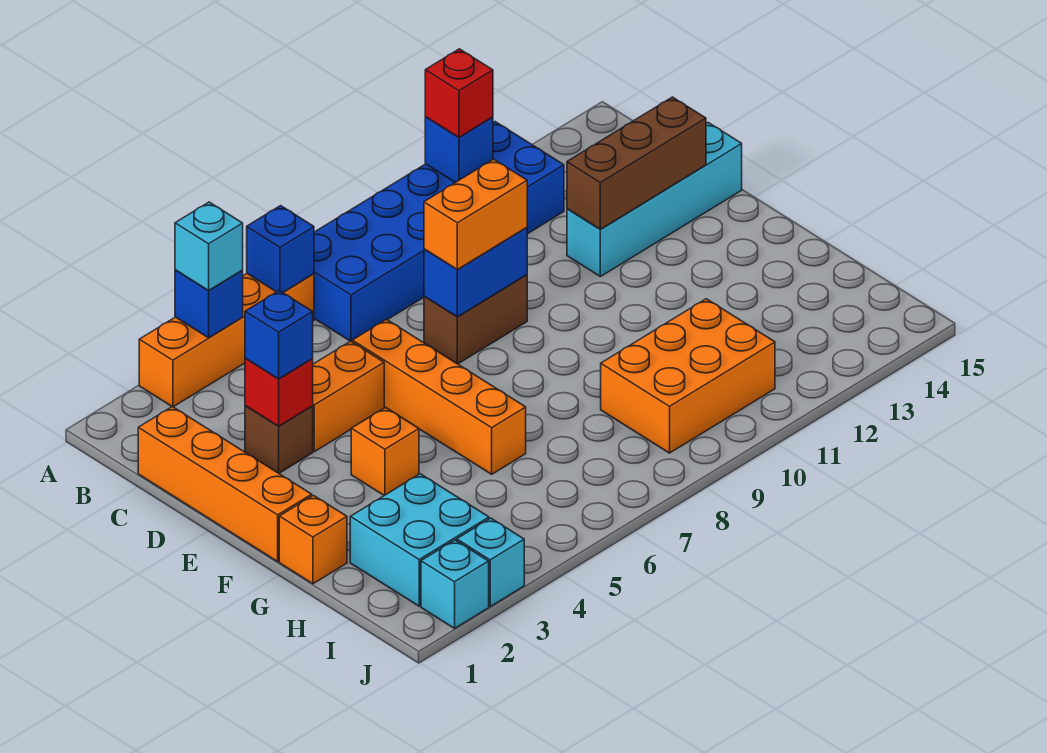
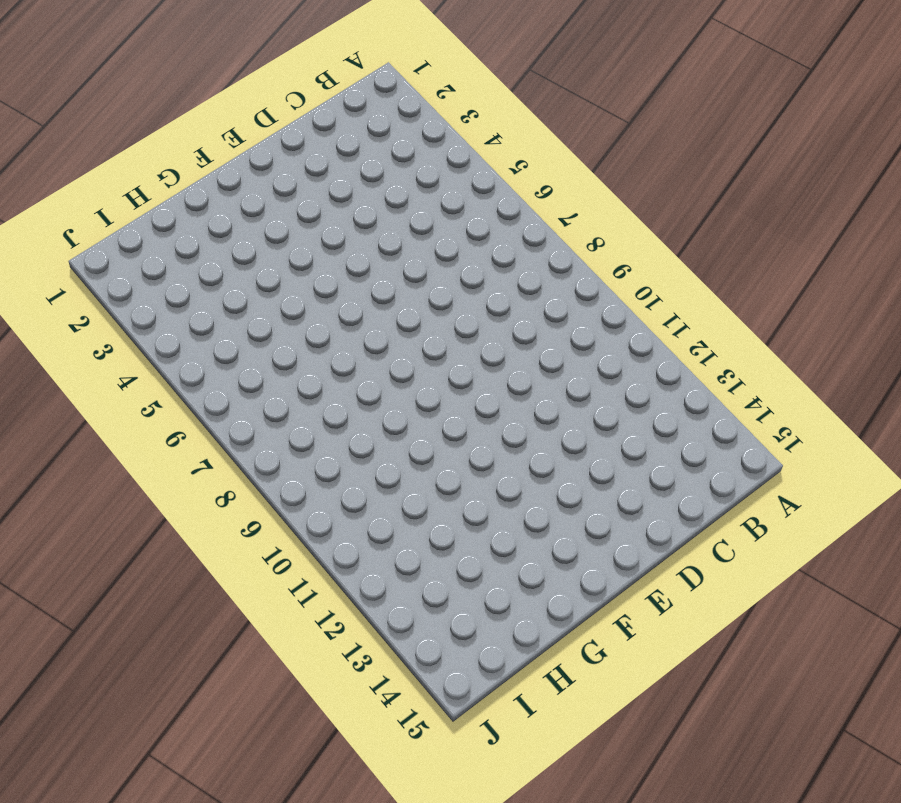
none -> orange 1x4 brick [139,274,314,407]
none -> blue 2x6 brick [314,122,564,342]
none -> orange 1x4 brick [138,407,312,561]

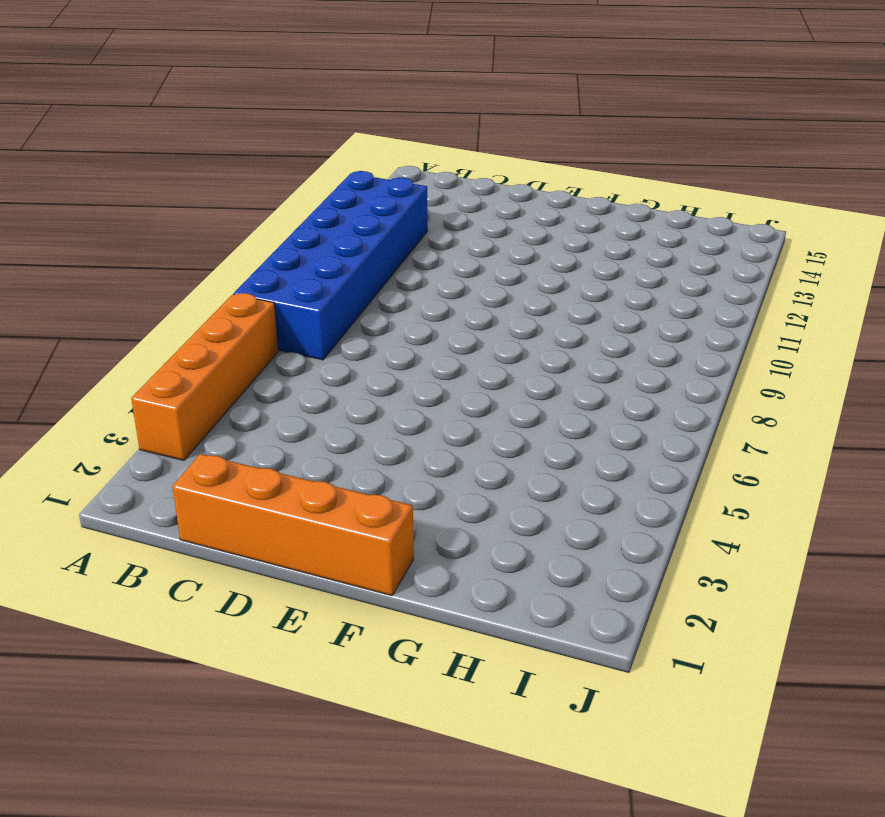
none -> brown 1x1 brick [245,406,313,473]
none -> orange 1x2 brick [313,341,384,452]
none -> orange 1x4 brick [352,319,526,474]

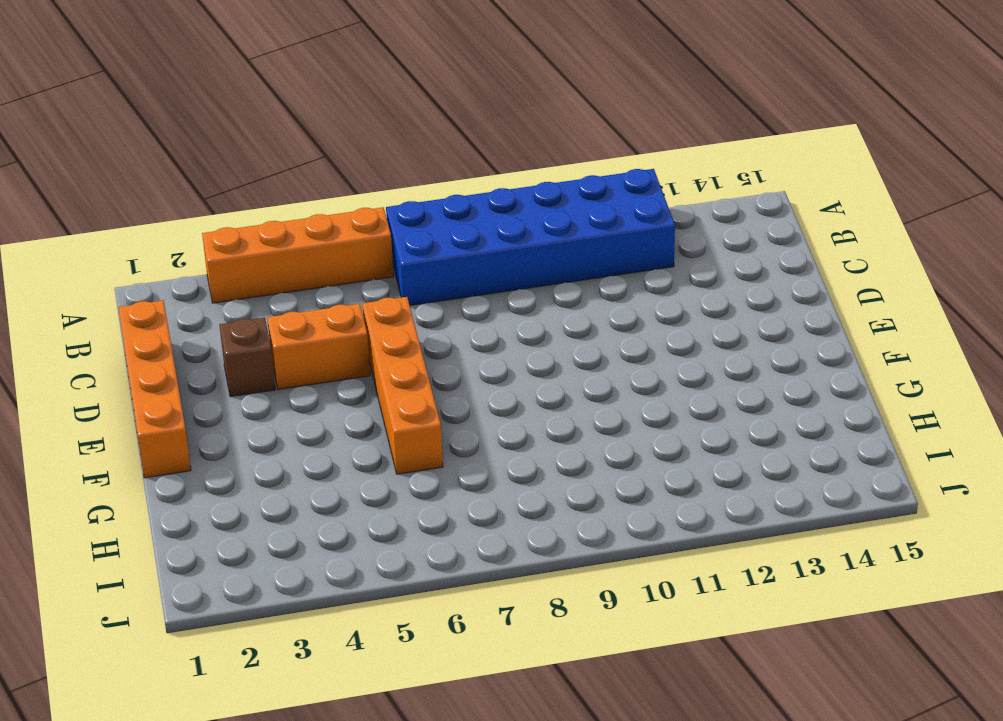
none -> brown 1x2 brick [424,275,527,364]
none -> cyan 1x4 brick [567,123,742,277]
none -> orange 1x1 brick [351,408,419,496]

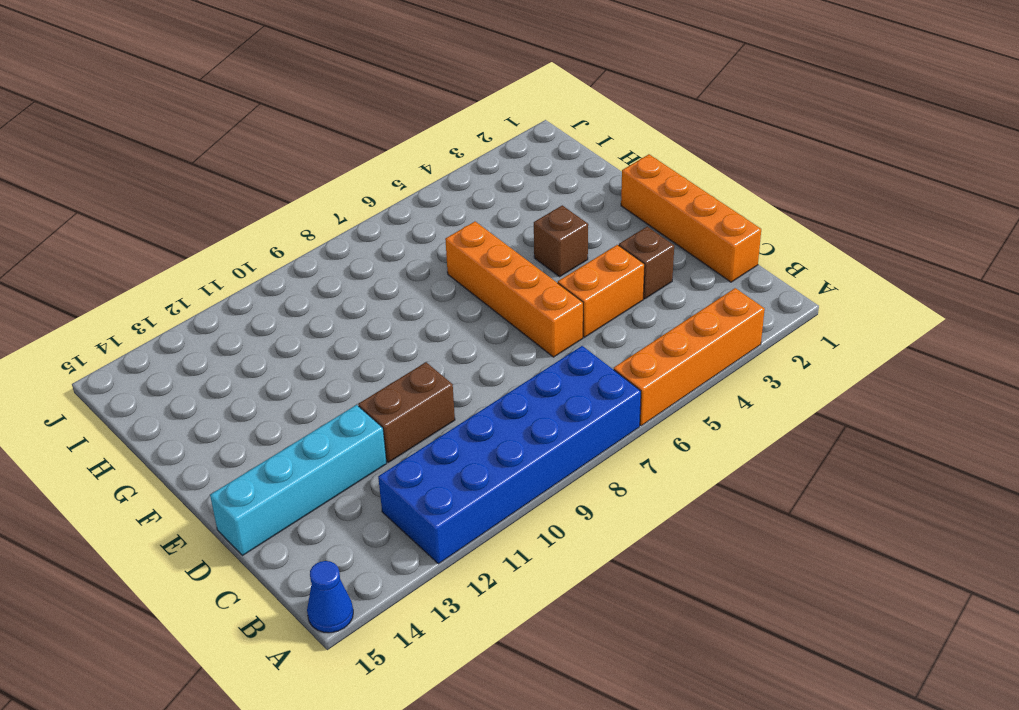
blue 1x1 cone [307,561,353,633] -> none
brown 1x2 brick [358,362,455,462] -> brown 1x2 brick moved to [424,275,527,364]
brown 1x1 brick [534,205,588,277] -> orange 1x1 brick [351,408,419,496]
none -> orange 1x1 brick [279,495,347,584]
none -> cyan 2x2 brick [350,474,489,606]
none -> orange 2x3 brick [601,299,775,453]

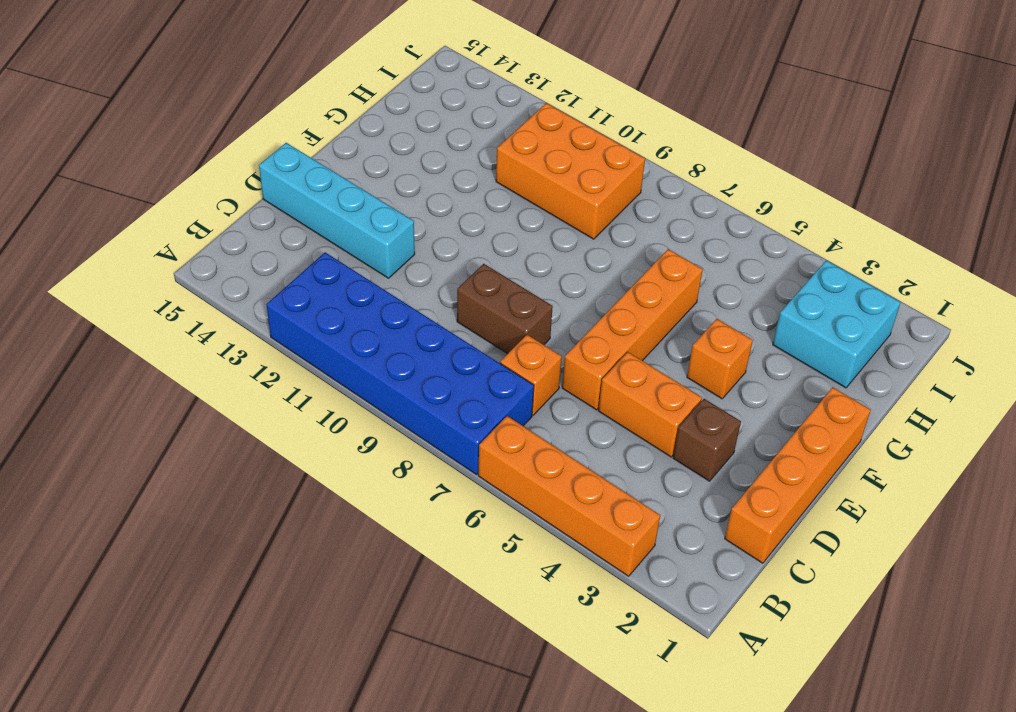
orange 1x1 brick [500,335,562,415] -> orange 1x1 brick moved to [279,495,347,584]
none -> cyan 1x1 brick [421,540,489,628]
none -> cyan 1x1 brick [457,518,524,606]
none -> blue 1x1 brick [175,270,243,338]

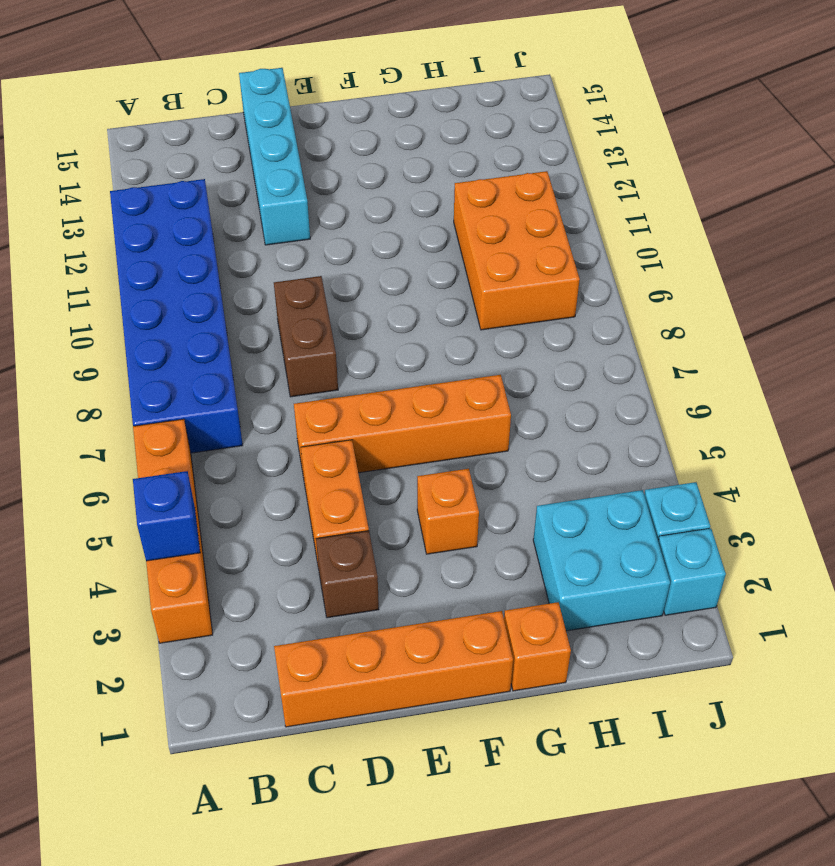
none -> blue 1x1 brick [247,206,314,293]
none -> blue 1x1 brick [425,117,493,182]
none -> red 1x1 brick [245,358,313,426]

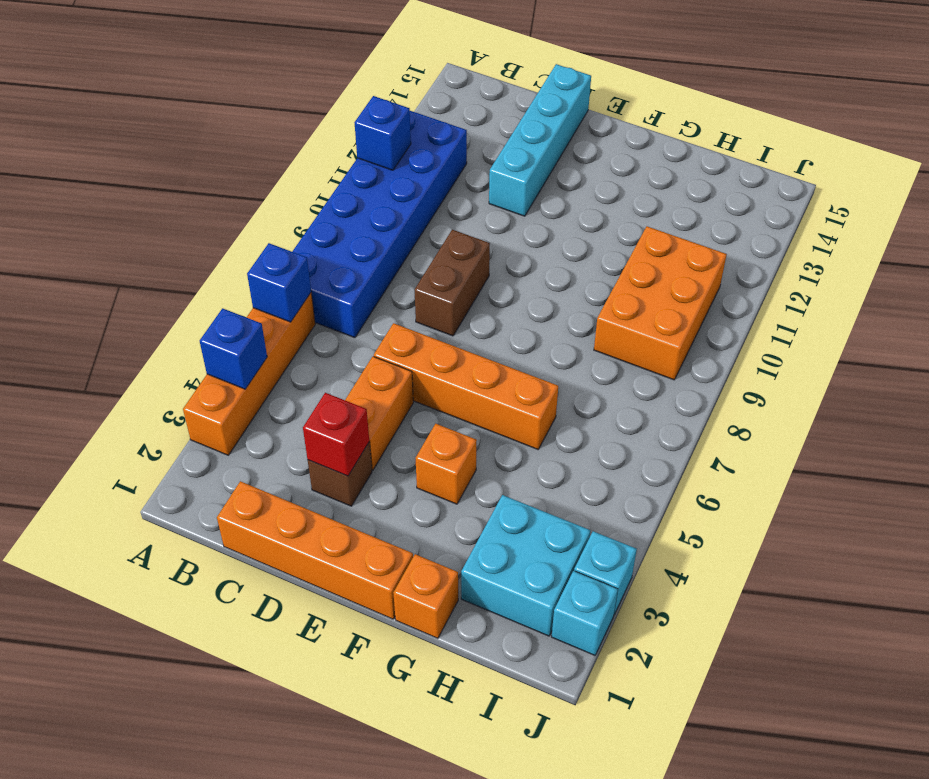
none -> blue 1x2 brick [424,227,527,317]
none -> brown 1x3 brick [567,97,706,229]
none -> cyan 1x1 brick [175,202,243,290]

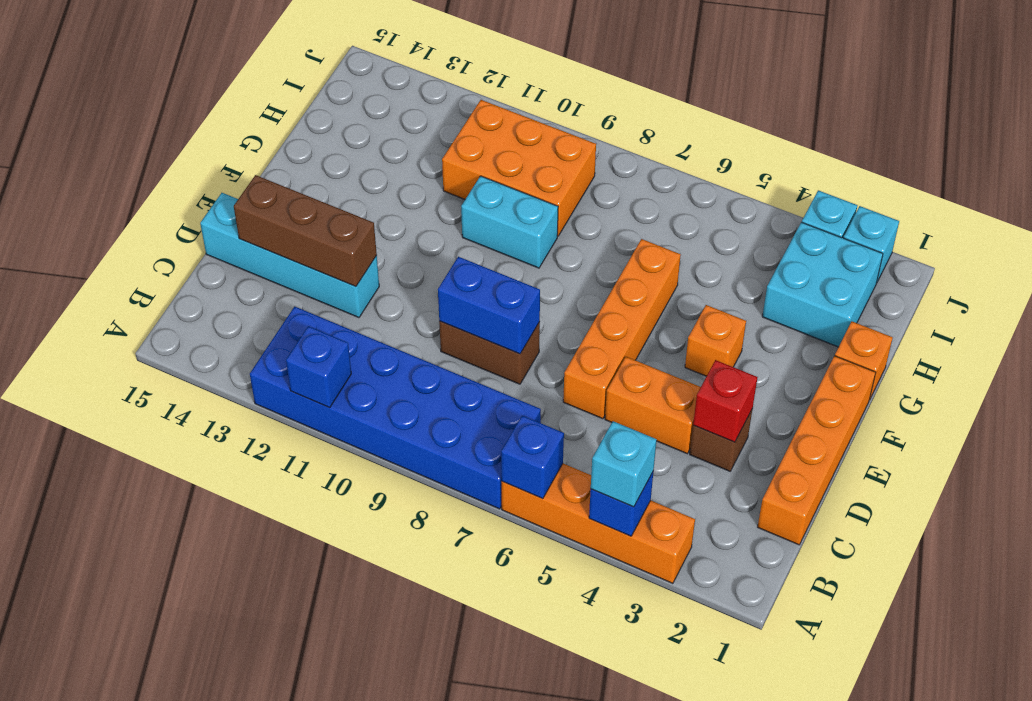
cyan 1x2 brick [461,176,558,268] -> none
none -> red 1x1 brick [425,49,493,137]
none -> blue 1x1 brick [245,291,313,379]
none -> orange 1x2 brick [424,159,527,270]

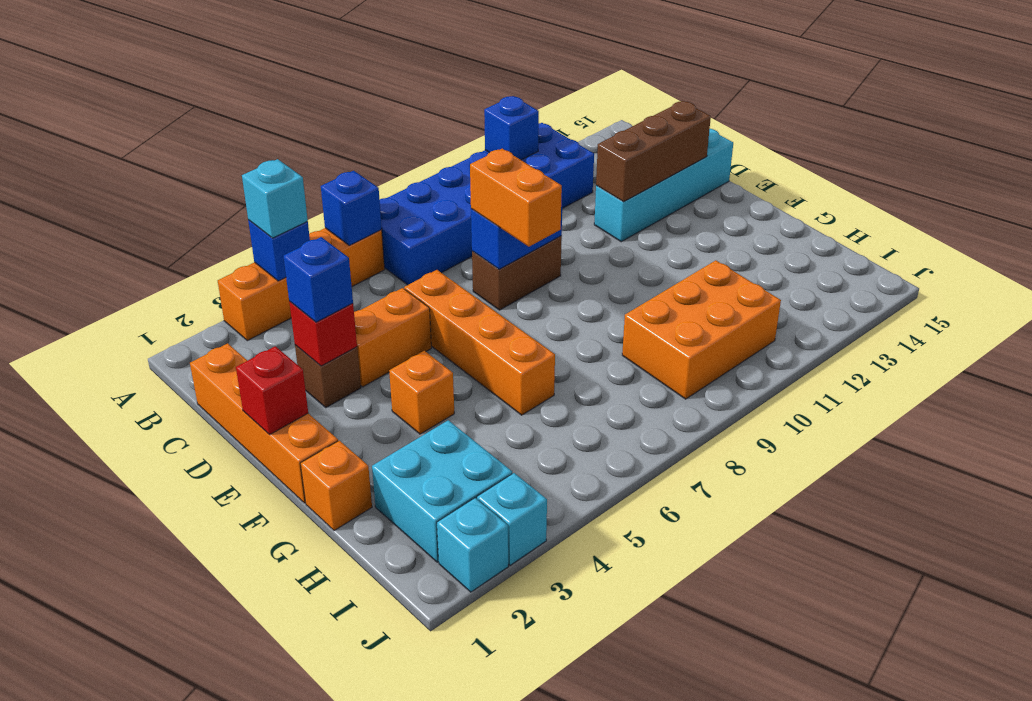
orange 1x2 brick [470,149,562,247] -> orange 1x2 brick turned to [424,159,527,270]
red 1x1 brick [236,346,308,435] -> red 1x1 brick moved to [425,49,493,137]

